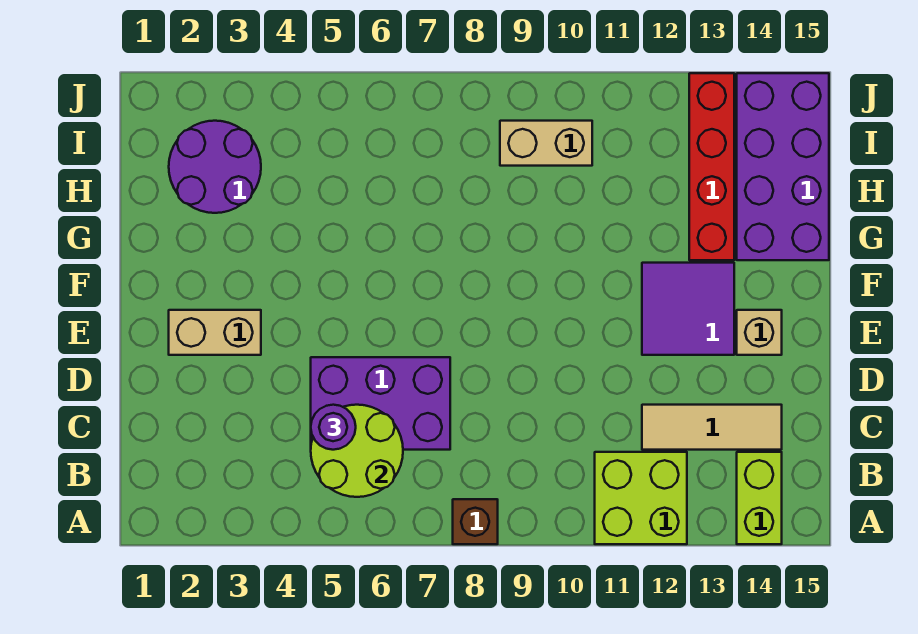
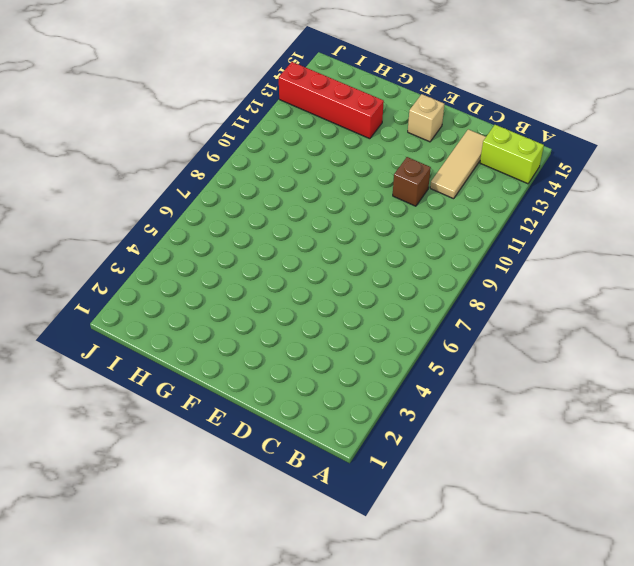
brown 1x1 brick [393,157,431,206] -> brown 1x1 brick moved to [453,499,498,544]
none -> lime 2x2 brick [595,452,687,544]
none -> purple 2x3 brick [311,357,450,450]
none -> tan 1x2 brick [169,310,261,355]

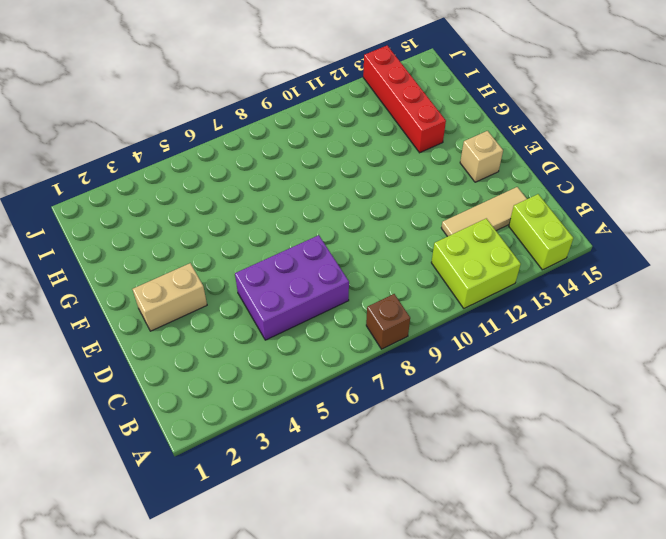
none -> purple 2x2 tile [642,263,734,355]
none -> purple 2x4 brick [737,73,829,260]
none -> purple 2x2 round brick [169,121,261,213]

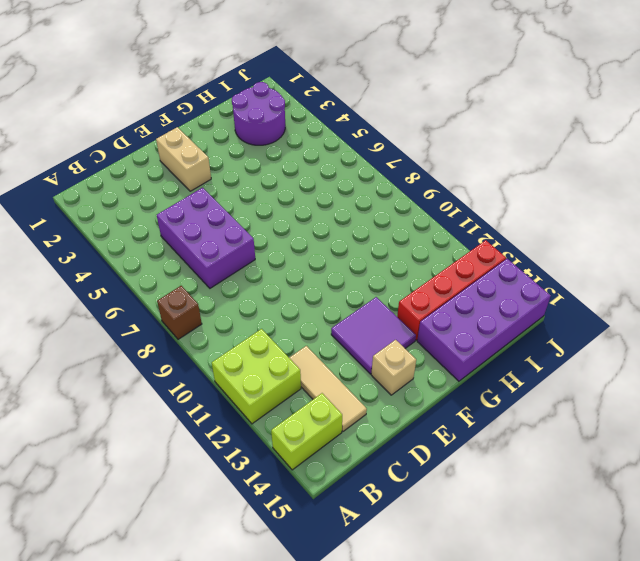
none -> tan 1x2 brick [500,121,592,166]
none -> lime 2x2 round brick [311,405,403,497]
none -> purple 1x1 round brick [311,405,356,450]

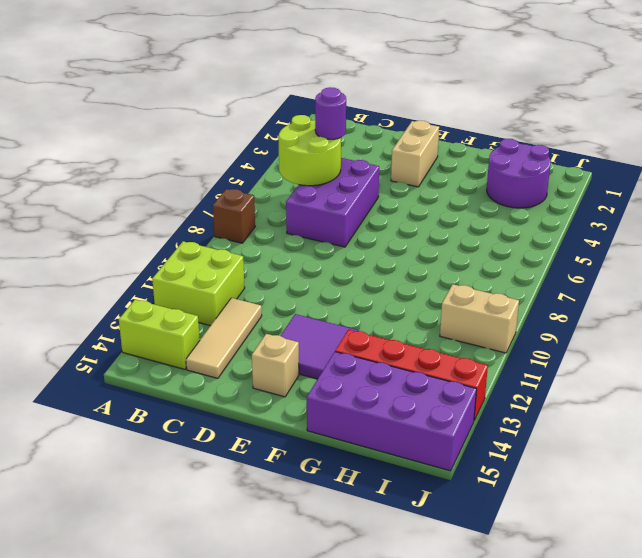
tan 1x2 brick [440,284,519,353] -> tan 1x2 brick turned to [500,121,592,166]

